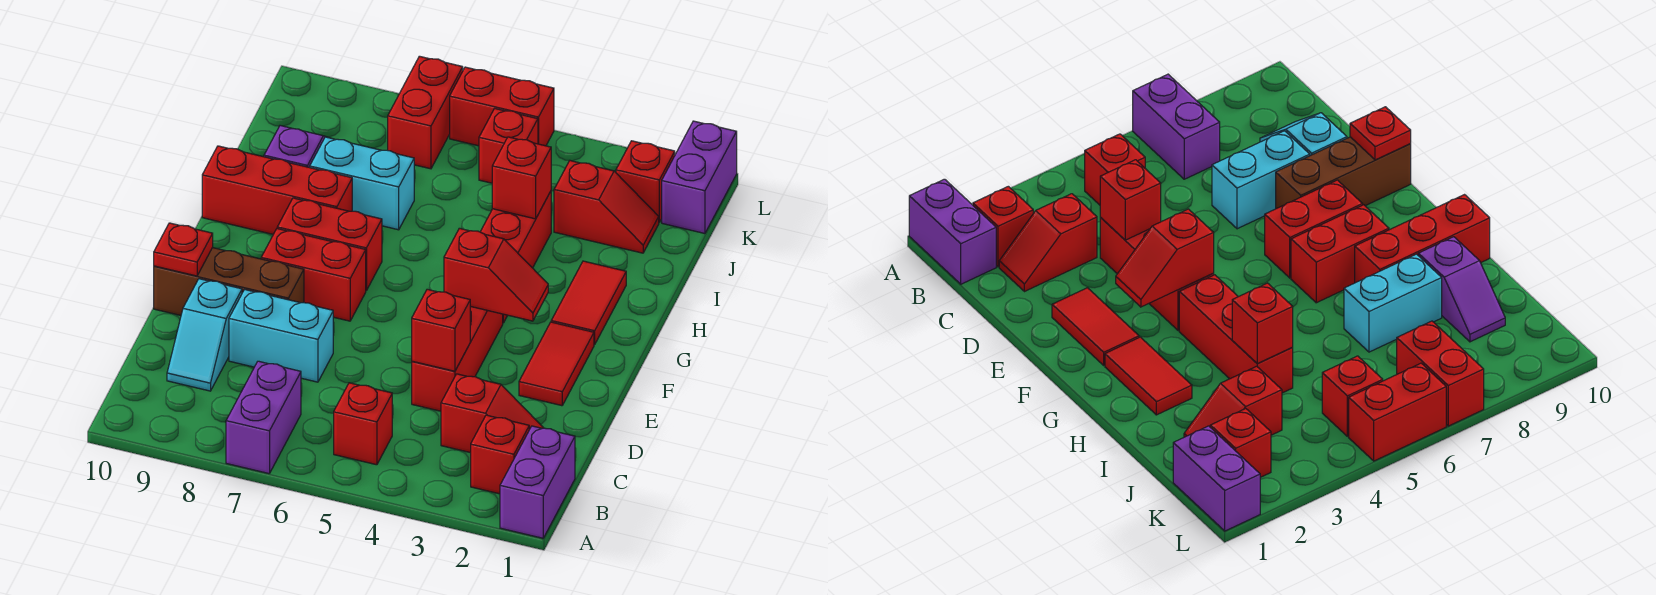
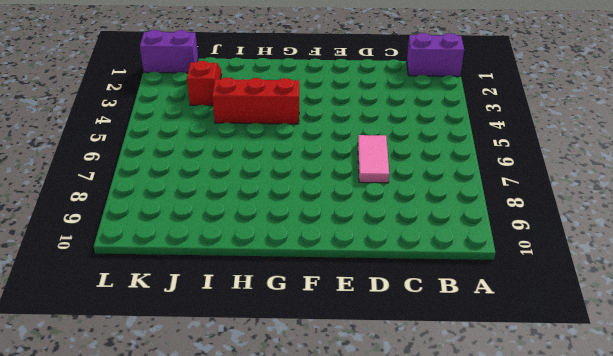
pink 1x2 tile [358,135,389,183] -> cyan 1x2 brick [229,290,333,382]
none -> purple 1x2 brick [226,361,301,474]
none -> red 1x1 brick [471,415,529,494]
none -> red 1x1 brick [334,383,392,465]

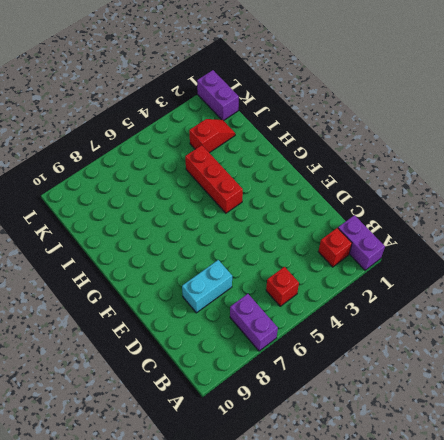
none -> red 1x2 slope [441,374,543,453]
none -> cyan 1x2 slope [167,279,242,391]
none -> red 1x3 brick [412,306,503,411]

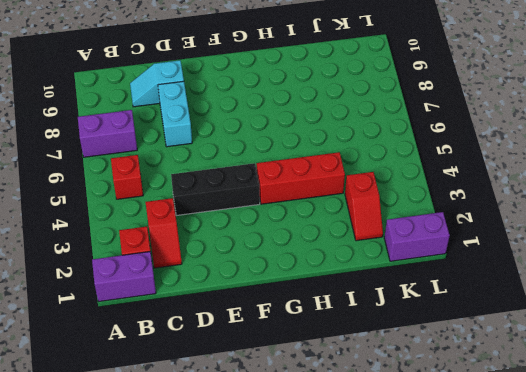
black 1x3 brick [171,163,260,215] -> red 1x3 brick [412,306,503,411]
none -> red 1x2 tile [519,322,594,406]
none -> brown 1x3 brick [154,248,304,315]
none -> red 1x2 brick [261,229,366,321]

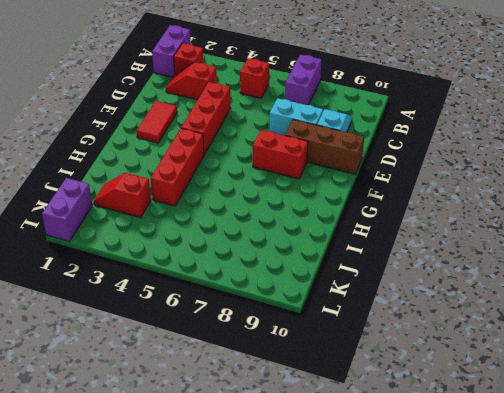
none -> red 1x2 tile [551,261,626,345]
none -> red 1x2 brick [277,198,382,291]
none -> red 1x3 brick [202,146,352,234]

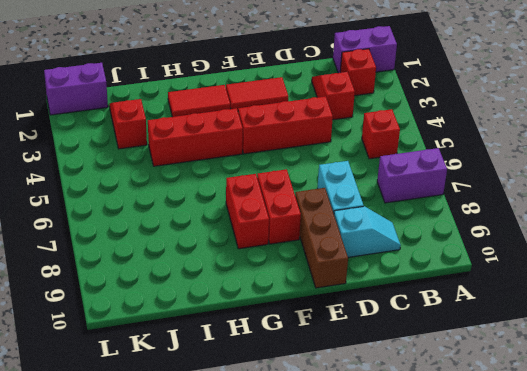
none -> red 1x3 brick [202,146,352,234]
none -> cyan 1x2 brick [310,137,414,230]
none -> purple 1x2 slope [264,126,328,167]

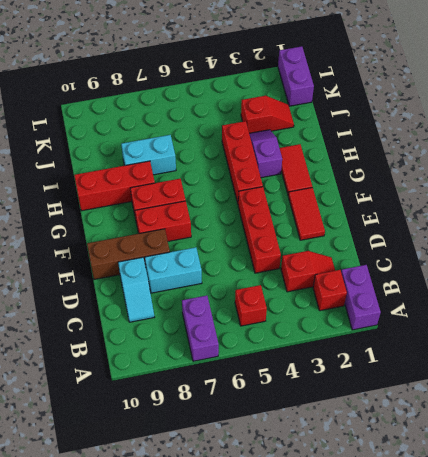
purple 1x2 slope [249,130,282,178] -> purple 1x2 slope moved to [264,126,328,167]
none -> red 1x1 brick [616,141,675,222]
none -> red 1x1 brick [479,108,538,183]
none -> red 1x2 brick [388,56,463,169]

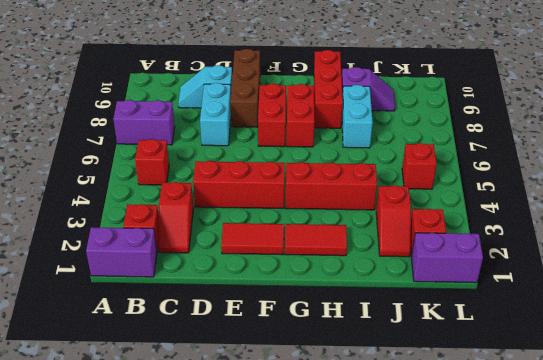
none -> red 1x2 brick [388,56,463,169]
none -> red 1x2 brick [450,67,554,146]
none -> red 1x1 brick [412,289,470,371]

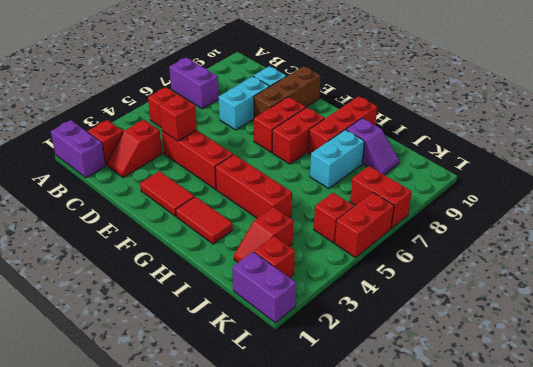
none -> red 1x1 plate [154,223,213,276]
none -> red 1x2 slope [444,228,548,321]
none -> red 1x1 brick [492,137,551,219]

